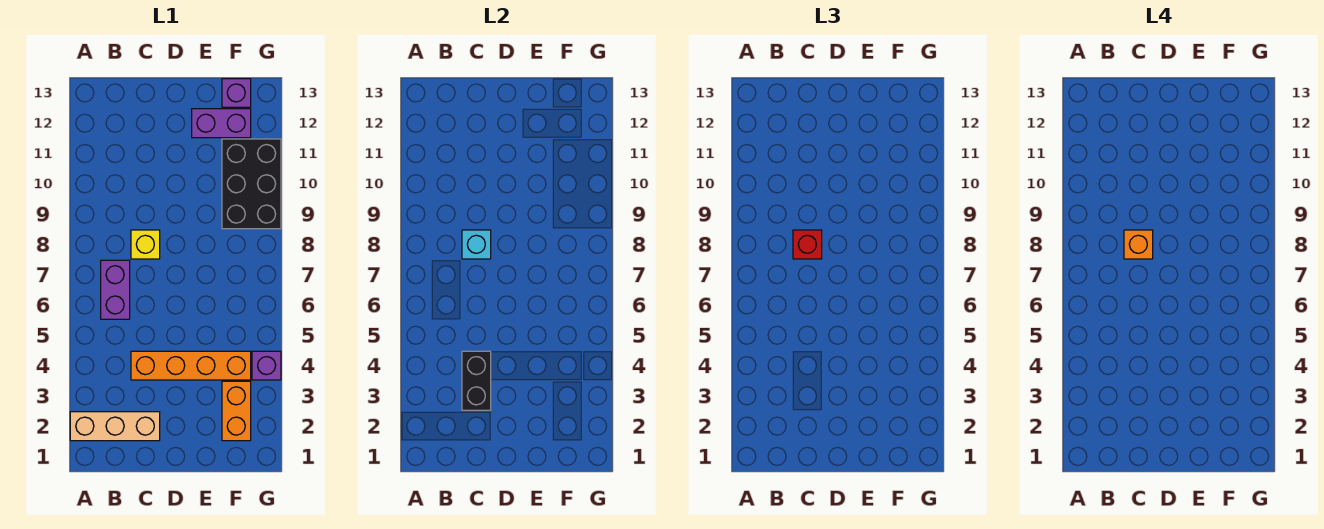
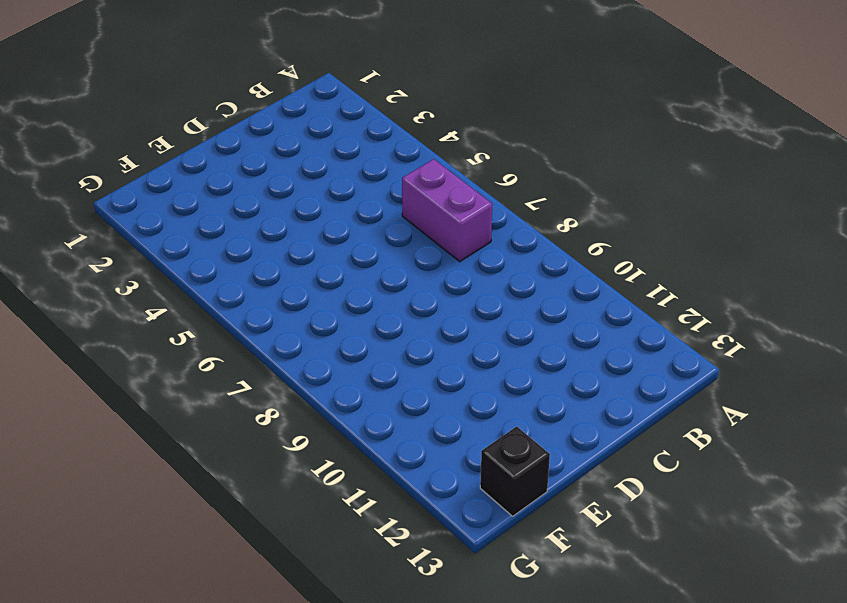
black 1x1 brick [480,426,550,516] -> purple 1x1 brick [222,79,251,107]
none -> tan 1x3 brick [70,412,160,441]
none -> orange 1x4 brick [131,351,251,380]
none -> yellow 1x1 brick [131,230,160,259]

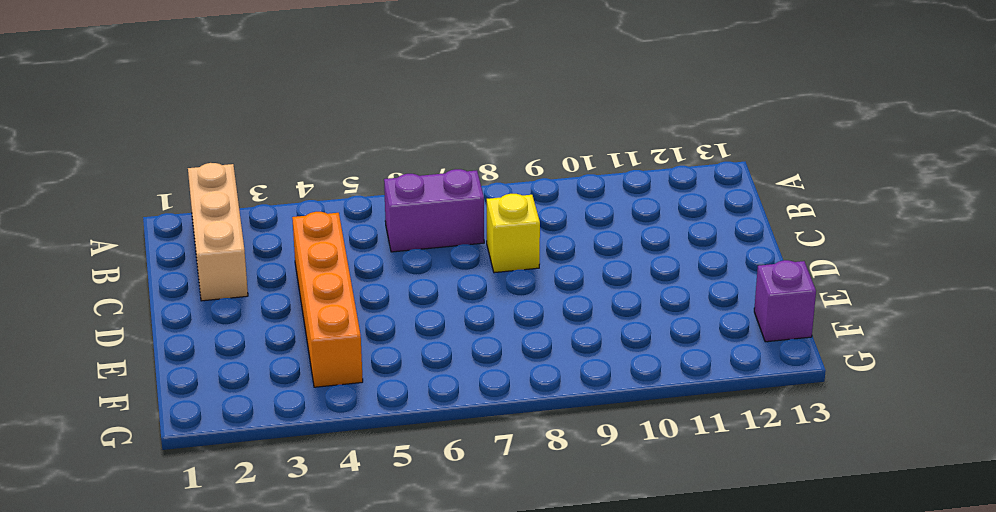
none -> purple 1x2 brick [192,109,251,138]
none -> orange 1x2 brick [222,381,251,441]
none -> black 2x3 brick [222,139,281,229]

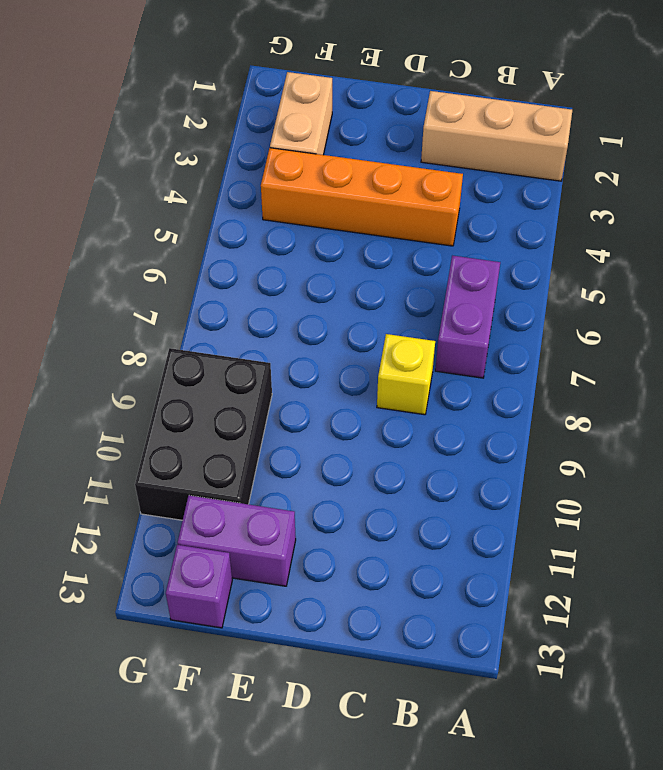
tan 1x2 brick [270,72,332,155] -> orange 1x2 brick [222,381,251,441]
none -> purple 1x1 brick [252,351,281,380]
none -> black 1x2 brick [462,351,491,410]
none -> cyan 1x1 brick [462,230,491,259]

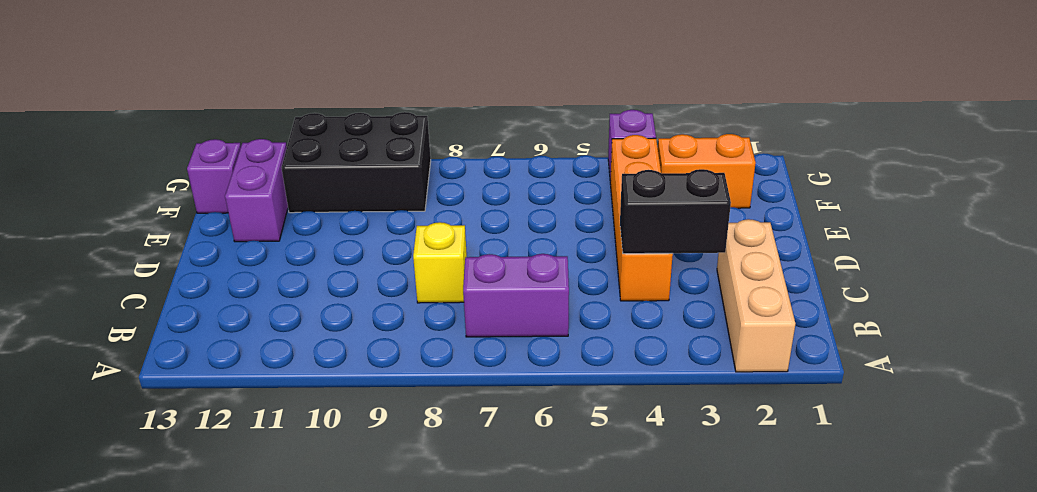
none -> cyan 1x1 brick [462,230,491,259]
none -> red 1x1 brick [793,230,822,259]
none -> orange 1x1 brick [1124,230,1153,259]

